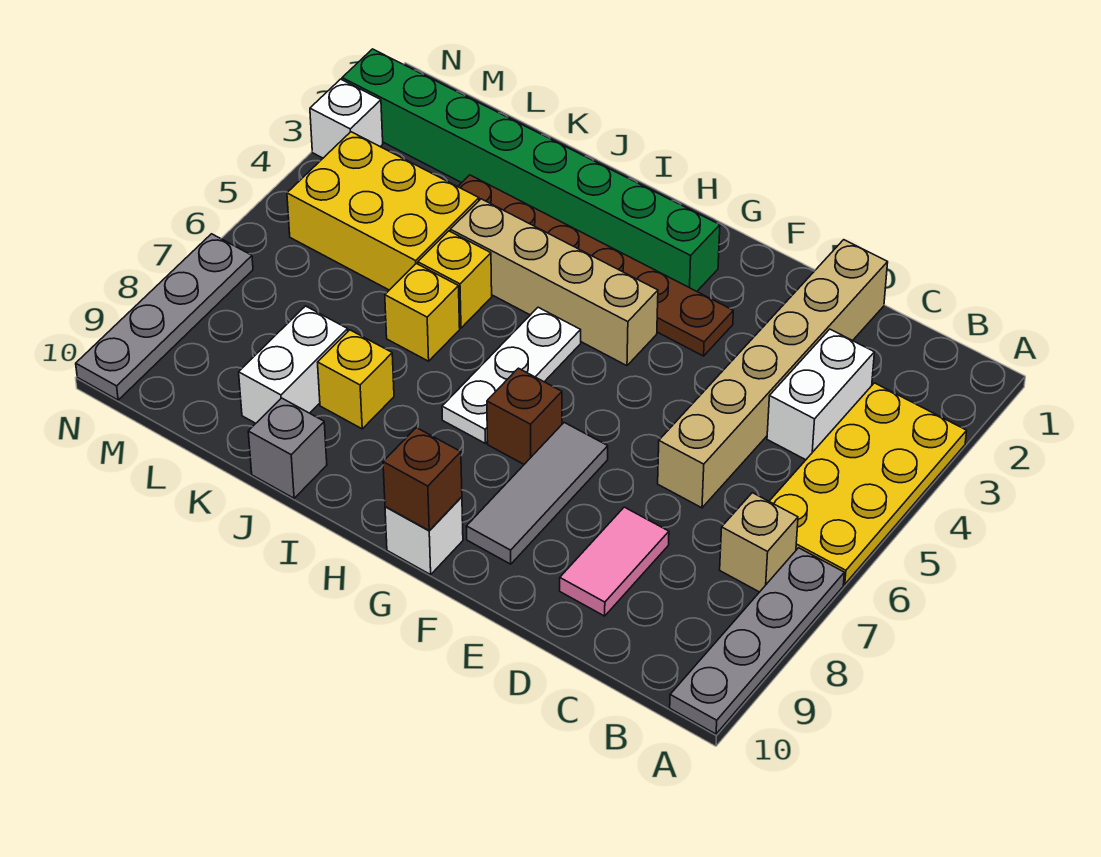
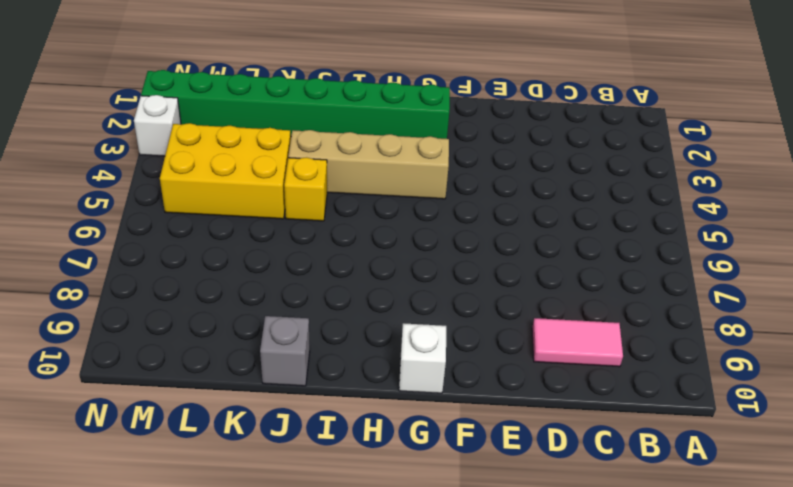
pink 1x2 tile [532,318,623,367] -> pink 1x2 tile turned to [560,507,669,616]
none -> yellow 2x4 plate [769,383,967,584]
none -> grey 1x4 plate [670,548,844,734]
none -> tan 1x1 brick [720,493,798,592]

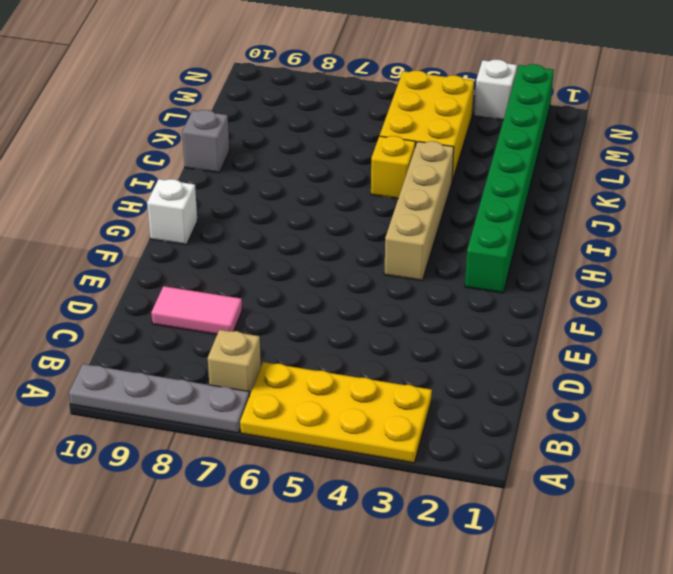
none -> white 1x2 brick [767,329,874,460]
none -> tan 1x6 brick [658,240,888,508]
none -> brown 1x6 plate [458,175,733,356]

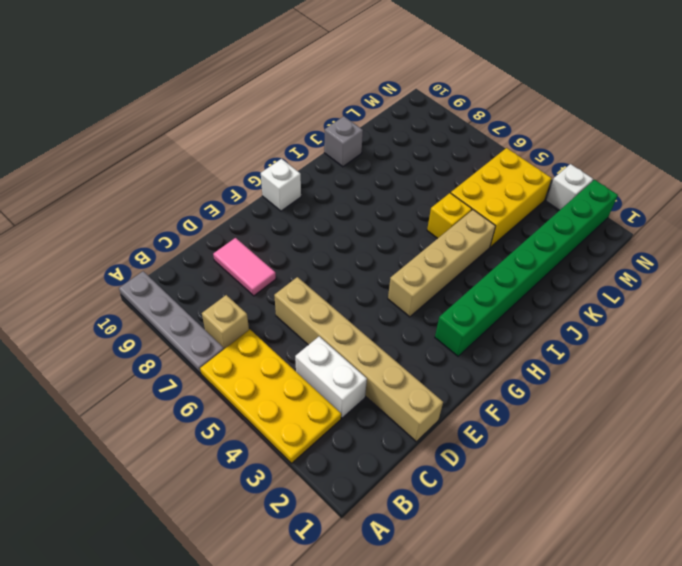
none -> brown 1x6 plate [458,175,733,356]
none -> grey 1x3 tile [466,423,608,564]
none -> brown 1x1 brick [487,368,562,464]

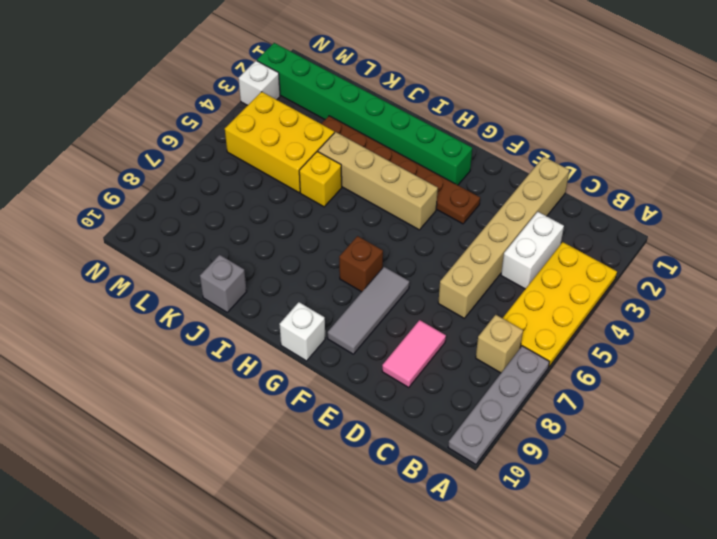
none -> white 1x3 plate [442,307,581,443]
none -> yellow 1x1 brick [385,263,460,361]
none -> yellow 1x1 brick [318,330,394,429]

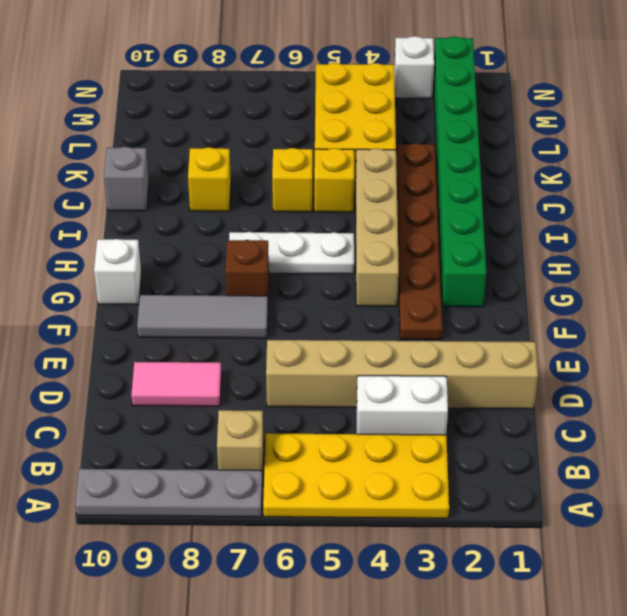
none -> white 1x2 brick [239,306,348,423]
none -> grey 1x4 plate [76,234,253,400]
none -> brown 1x1 brick [383,428,462,531]

